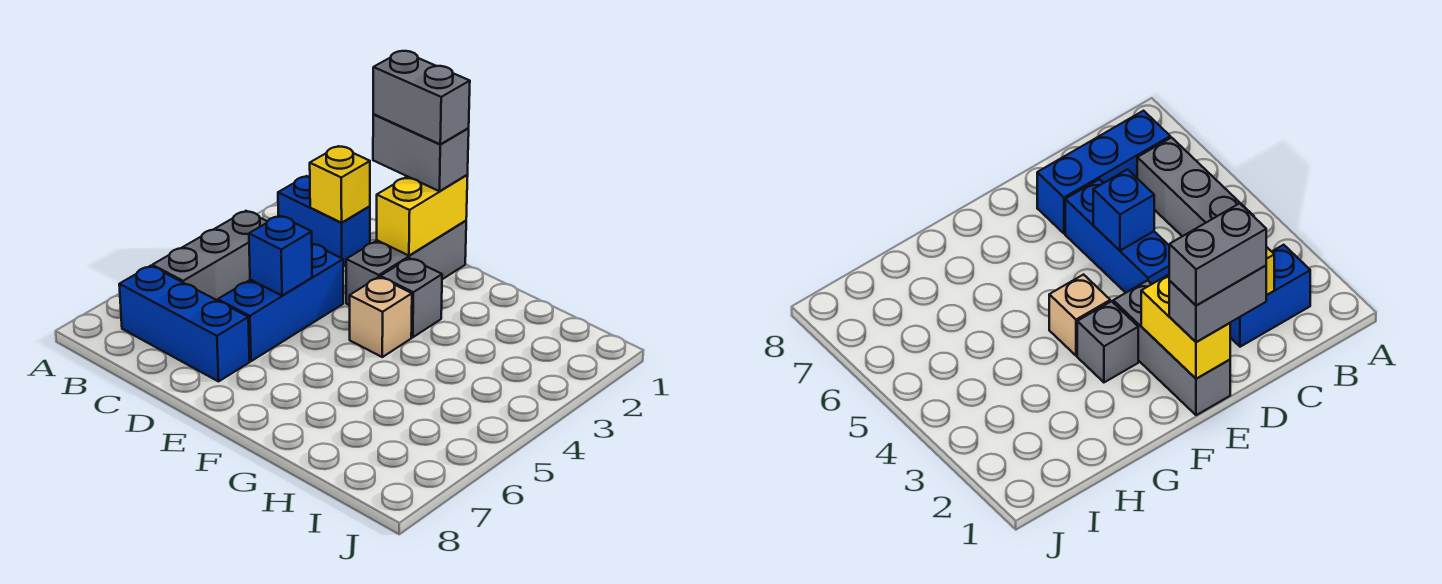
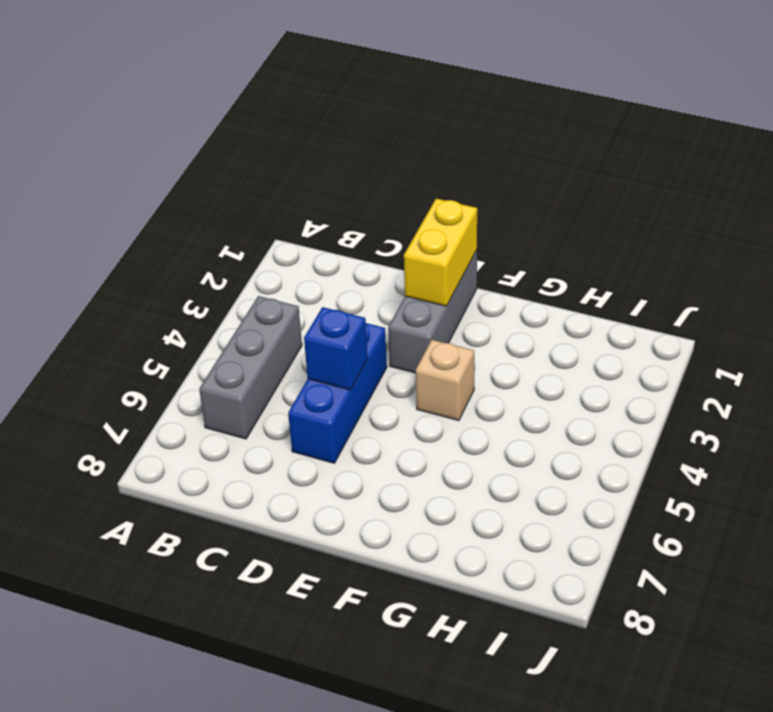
none -> blue 1x2 brick [278,176,370,267]
none -> blue 1x3 brick [119,266,250,381]
none -> grey 1x1 brick [380,258,442,337]

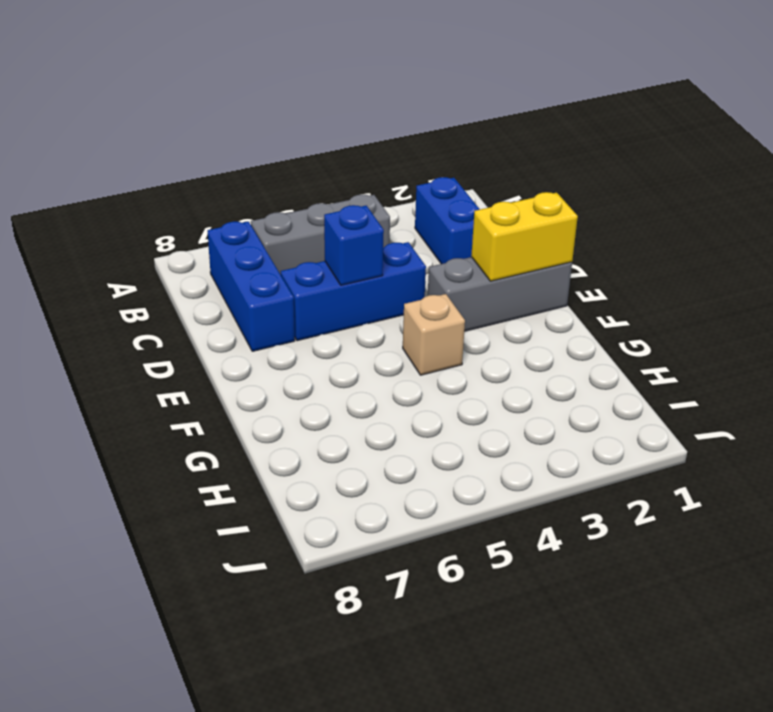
none -> grey 1x1 brick [380,258,442,337]
none -> yellow 1x1 brick [310,146,370,223]
none -> grey 1x2 brick [373,114,469,191]

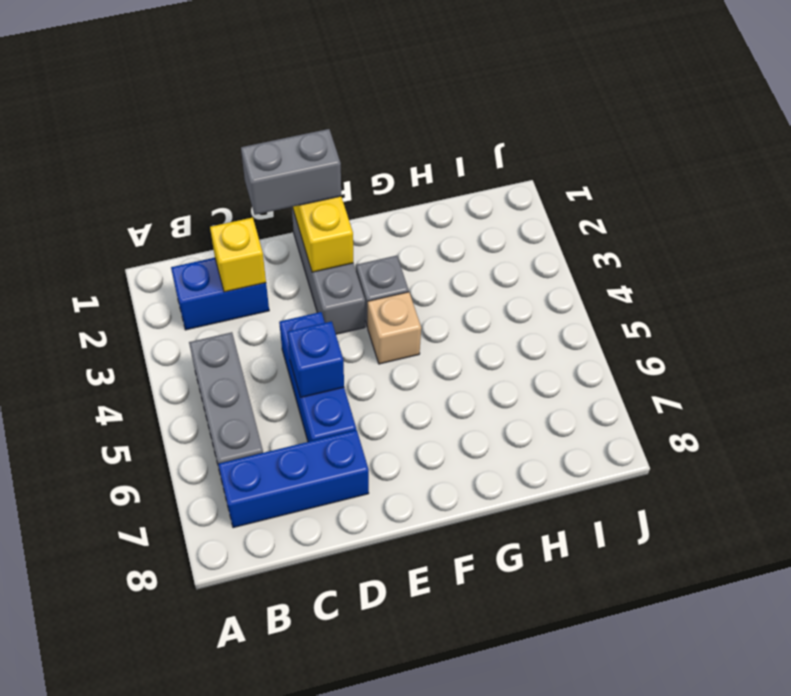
none -> grey 1x2 brick [373,51,470,144]

